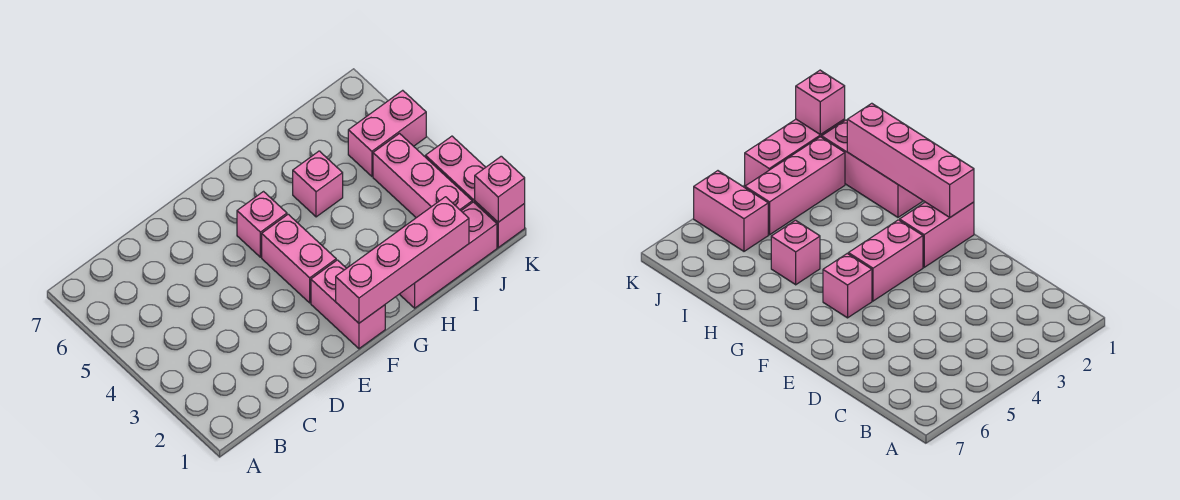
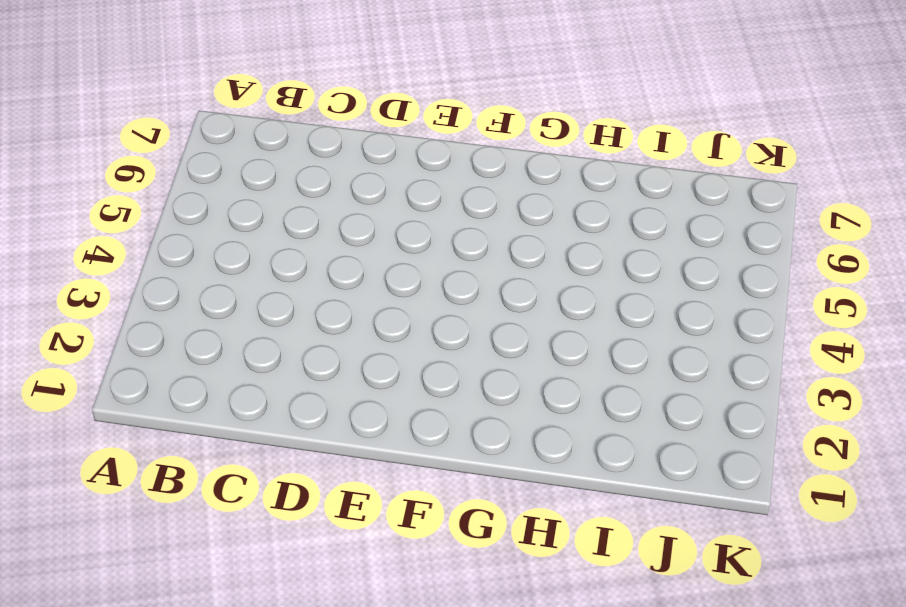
none -> pink 1x2 brick [311,260,385,349]
none -> pink 1x2 brick [262,214,336,303]

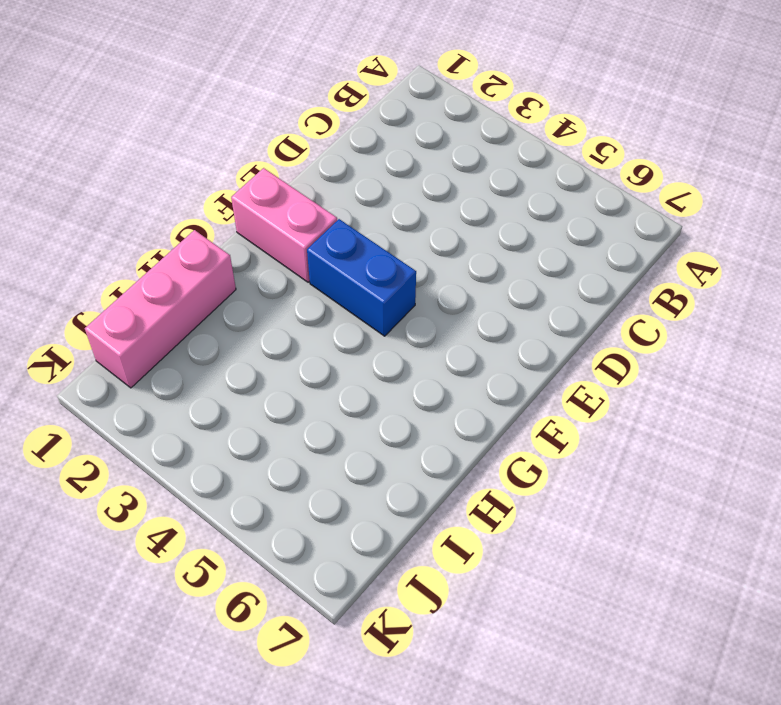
blue 1x2 brick [307,219,416,336] -> pink 1x2 brick [262,214,336,303]
none -> pink 1x1 brick [237,192,287,257]
none -> pink 1x1 brick [293,151,343,217]

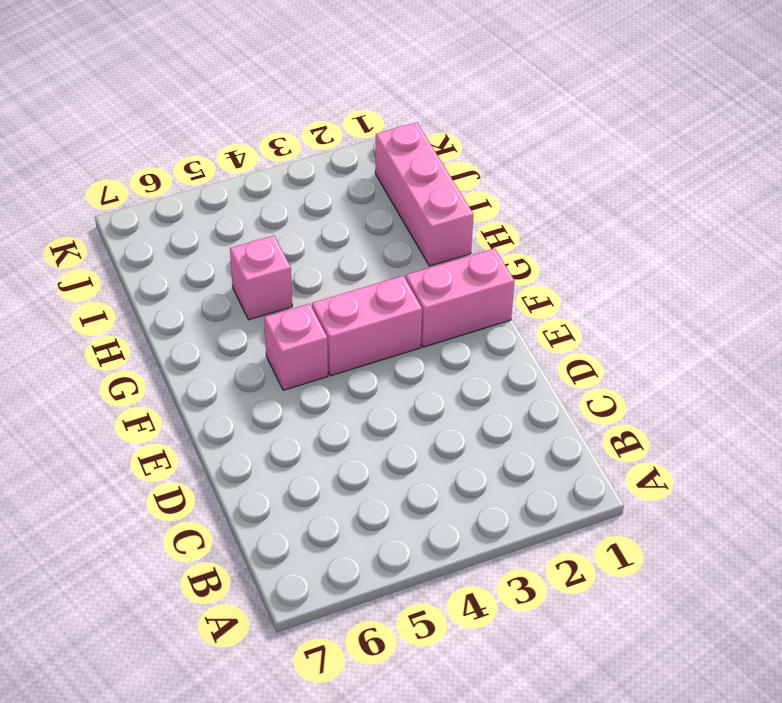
none -> pink 1x3 brick [373,134,472,218]
none -> pink 1x2 brick [348,90,426,176]

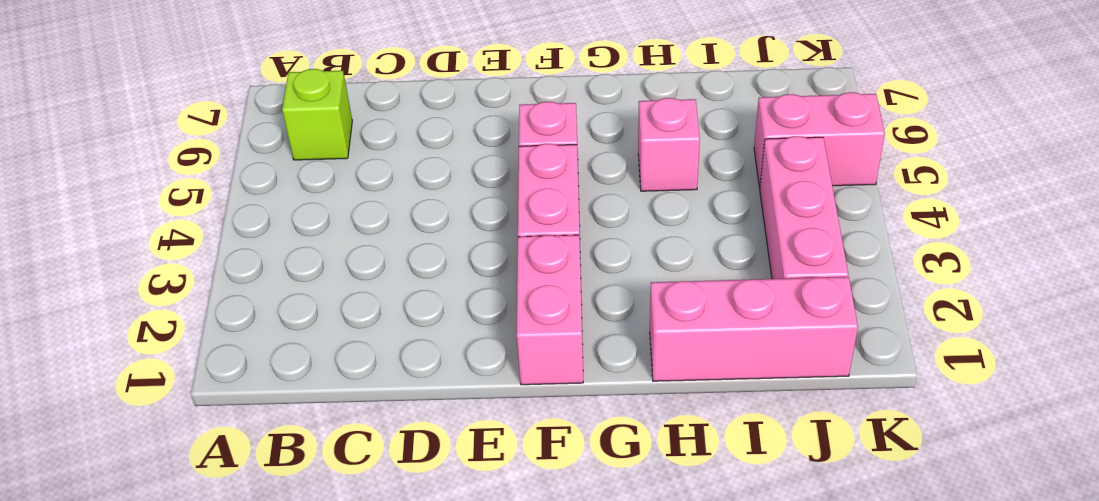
lime 1x1 brick [282,69,352,160] -> none
none -> pink 1x3 brick [425,136,525,248]
none -> pink 1x4 brick [336,197,469,323]

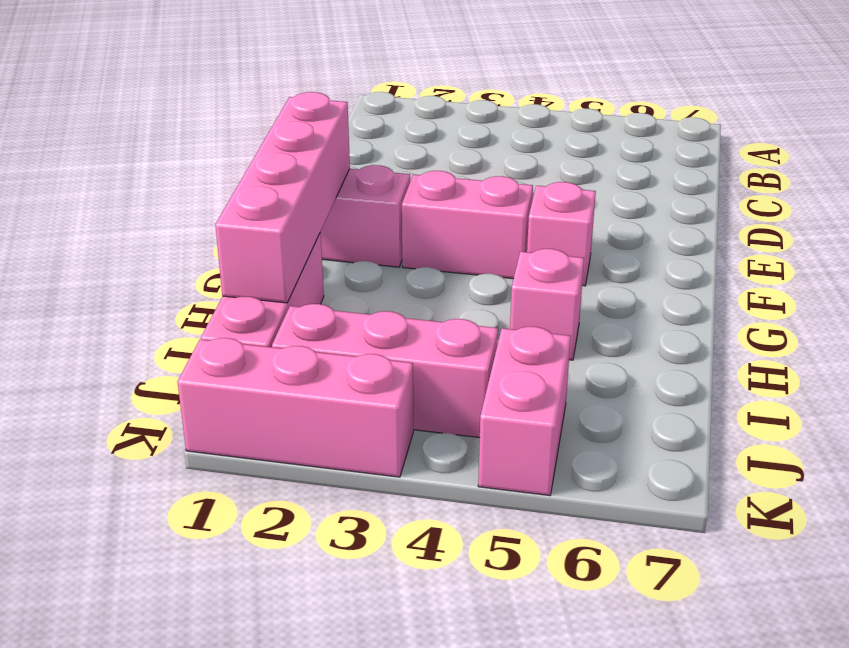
none -> pink 1x1 brick [475,156,525,222]

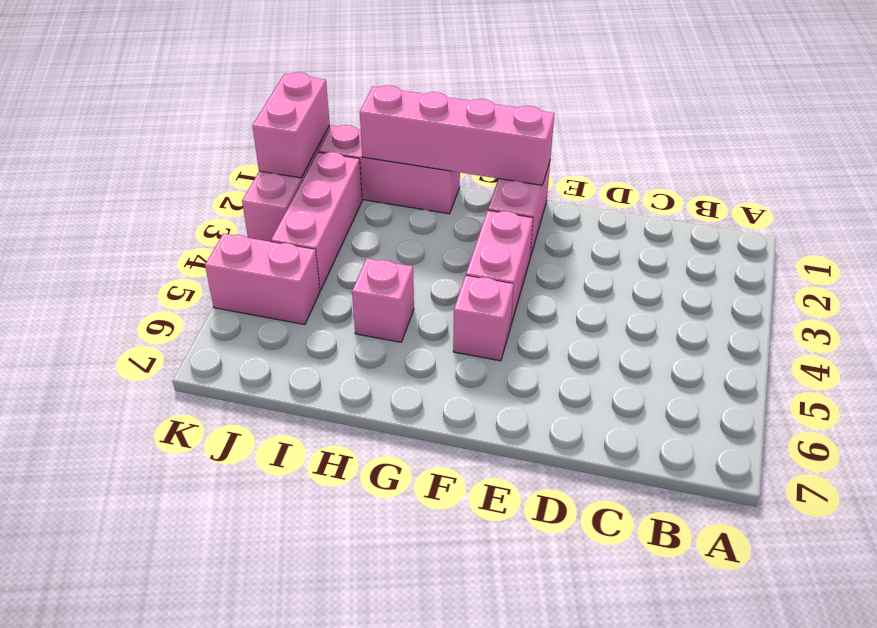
pink 1x2 brick [252,72,330,178] -> pink 1x1 brick [475,156,525,222]

